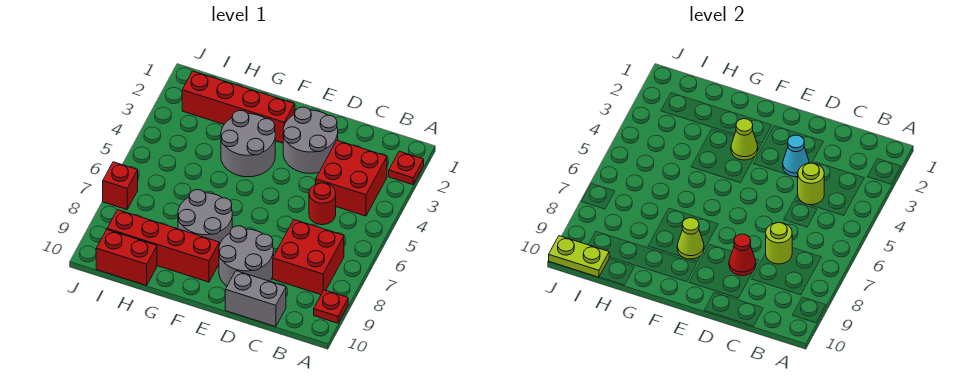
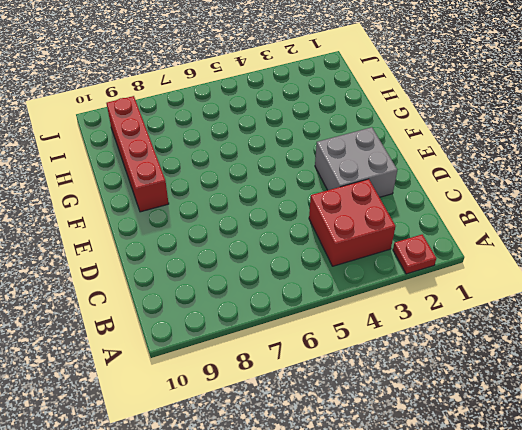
grey 2x2 brick [315,127,397,197] -> grey 2x2 round brick [283,107,338,173]
none -> red 1x1 plate [314,290,348,323]
none -> red 2x2 brick [273,220,344,295]
none -> red 1x1 round brick [309,183,336,225]

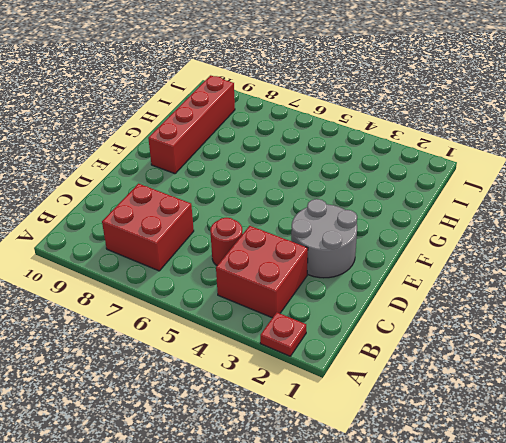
none -> red 1x1 plate [314,290,348,323]
none -> grey 1x2 brick [225,271,286,327]
none -> grey 2x2 round brick [219,226,273,286]

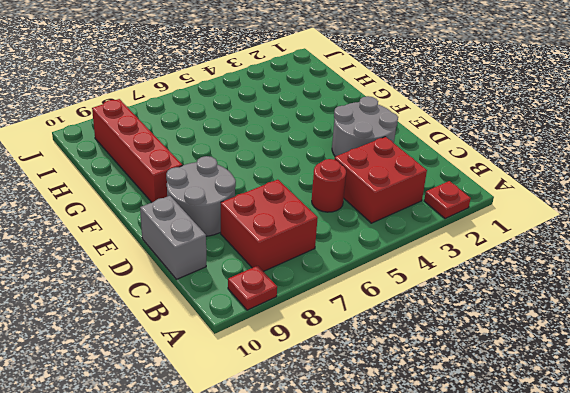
none -> red 1x4 brick [182,71,294,143]
none -> grey 2x2 round brick [221,110,275,177]
none -> grey 2x2 round brick [178,190,232,245]

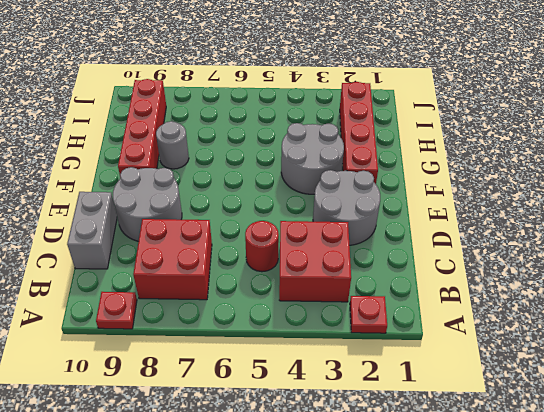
grey 1x1 round brick [156,121,189,169] -> grey 2x2 round brick [178,190,232,245]
none -> red 1x2 brick [96,230,157,285]
none -> red 1x1 brick [103,162,138,210]
none -> lime 1x1 round brick [798,163,824,205]

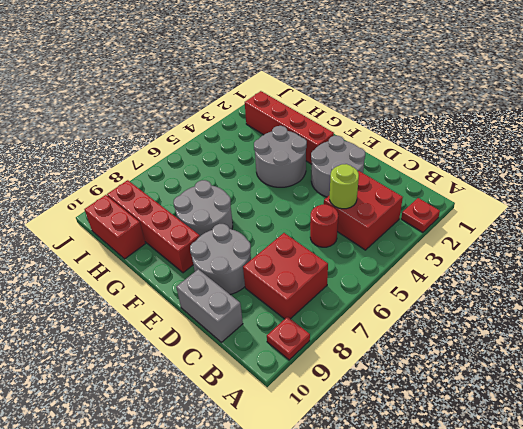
none -> red 1x1 brick [103,162,138,210]
none -> lime 1x1 round brick [766,223,792,264]
none -> cyan 1x1 cone [783,135,809,177]

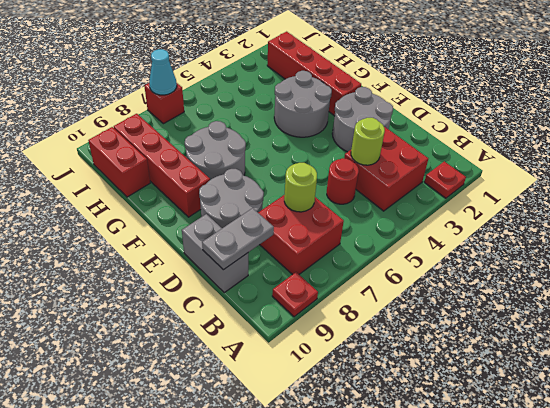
grey 1x2 plate [202,208,274,270] -> none
cyan 1x1 cone [149,49,177,95] -> cyan 1x1 cone moved to [783,135,809,177]
none -> red 1x1 cone [729,234,756,276]
none -> lime 1x1 cone [731,119,758,160]
none -> lime 1x1 cone [677,218,704,259]

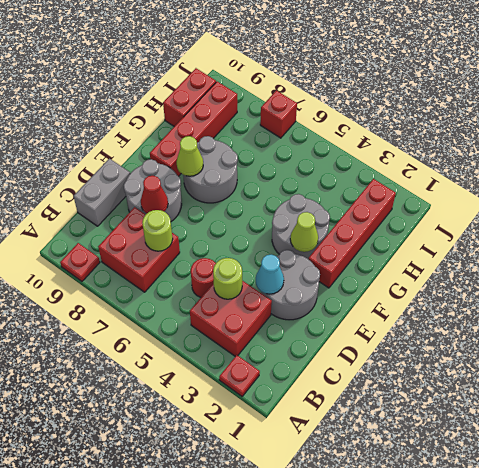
none -> lime 1x2 plate [549,236,609,277]

